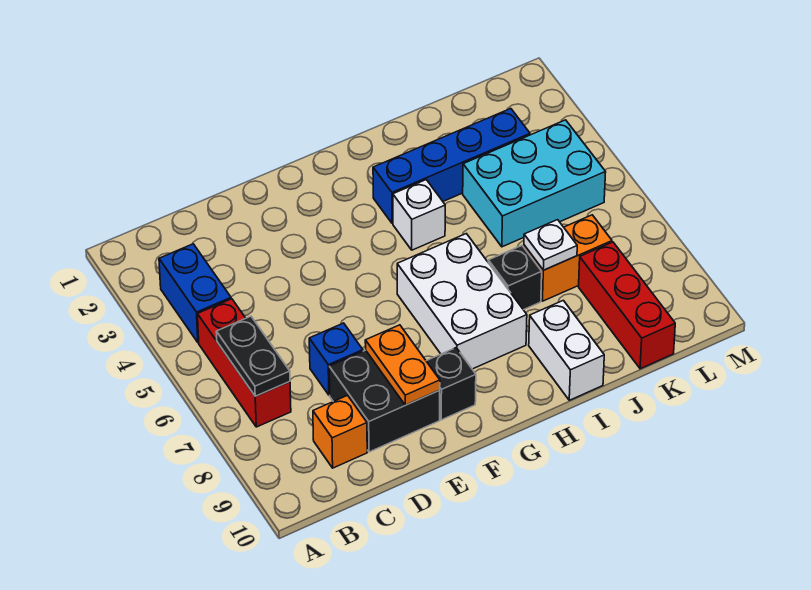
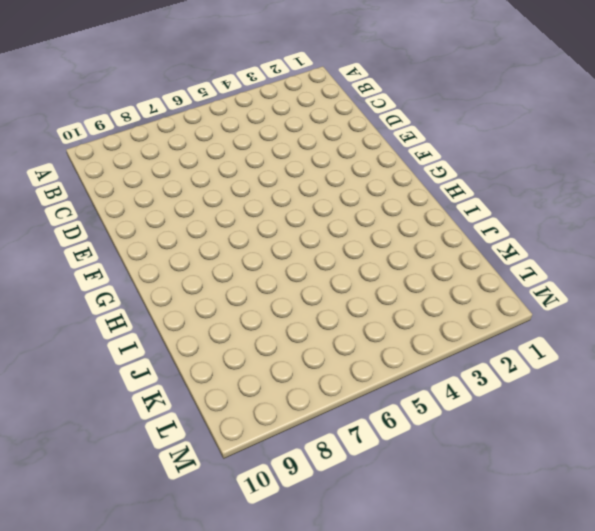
none -> blue 1x2 brick [159,244,231,343]
none -> red 1x3 brick [197,299,291,427]
none -> orange 1x1 brick [313,395,367,468]

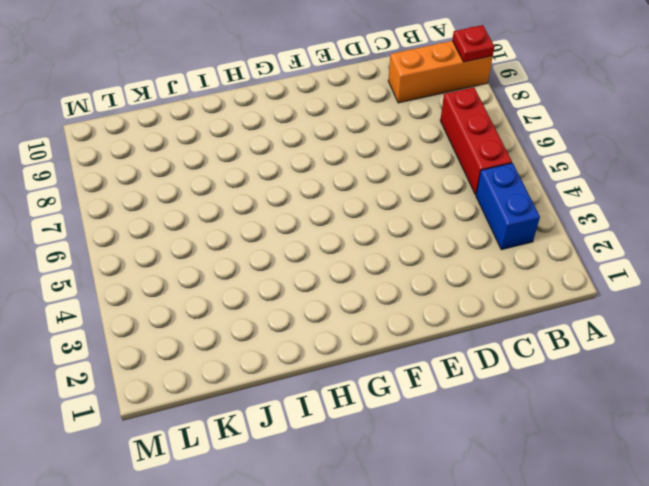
orange 1x3 brick [388,41,493,103] -> orange 1x1 brick [313,395,367,468]
red 1x1 plate [452,25,494,62] -> none
none -> blue 1x1 brick [309,323,363,395]
none -> black 2x2 brick [329,350,440,452]
none -> black 1x1 brick [427,348,476,420]

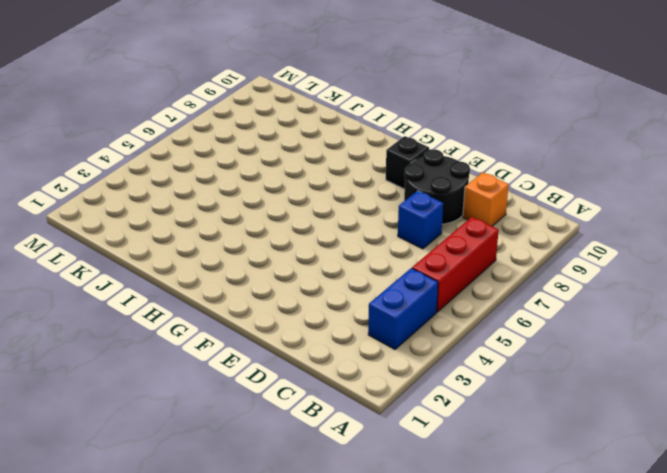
black 2x2 round brick [404,149,470,224] -> black 2x2 brick [329,350,440,452]
none -> white 2x3 brick [397,234,527,369]
none -> blue 1x4 brick [373,109,530,223]
none -> white 1x1 brick [393,180,445,250]

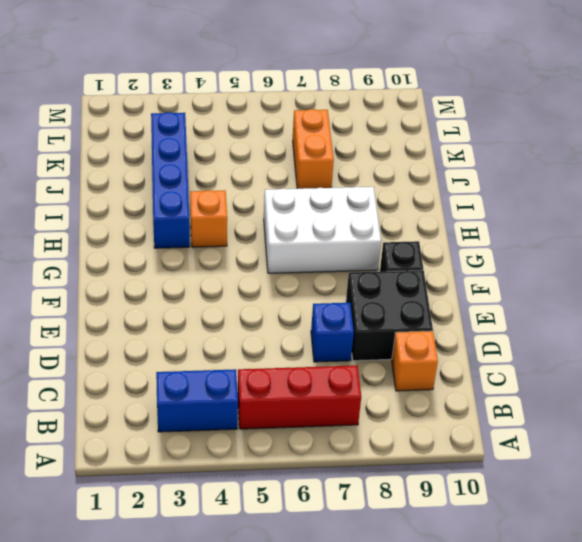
orange 1x1 brick [190,190,227,247] -> white 1x1 brick [393,180,445,250]
none -> black 1x1 brick [488,246,542,310]
none -> white 1x2 brick [529,300,604,400]
none -> cyan 2x3 brick [463,120,606,247]

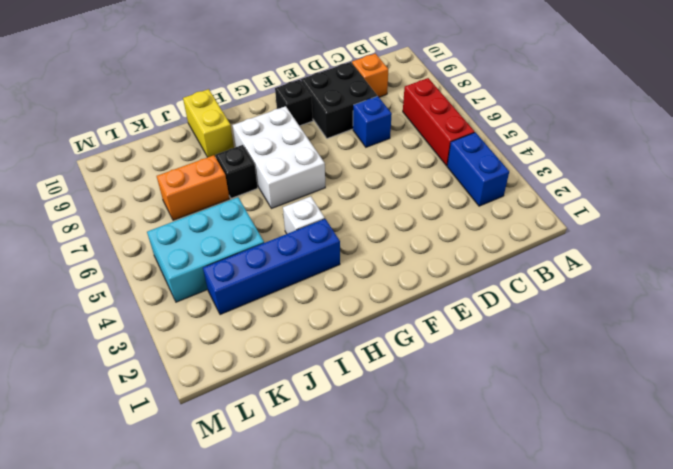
yellow 1x2 brick [183,89,234,157] -> white 1x2 brick [529,300,604,400]
none -> red 1x3 brick [579,242,675,369]
none -> black 1x2 plate [216,316,290,396]
none -> orange 1x2 plate [365,325,440,405]

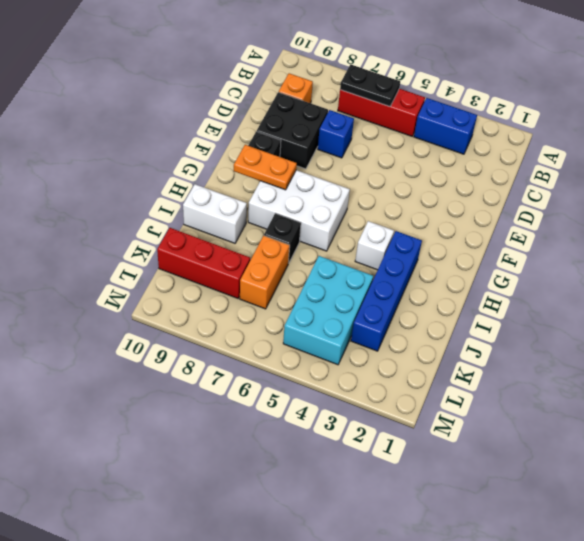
orange 1x2 plate [234,145,297,190] -> orange 1x2 plate moved to [365,325,440,405]
none -> white 1x1 plate [524,220,577,270]

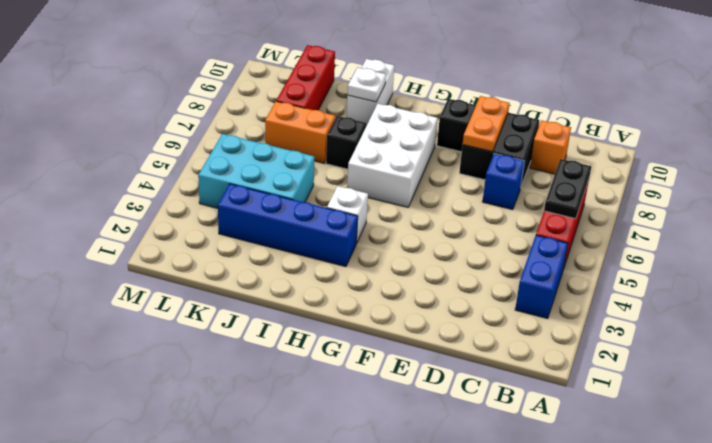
white 1x1 plate [347,67,386,102] -> white 1x1 plate moved to [524,220,577,270]

